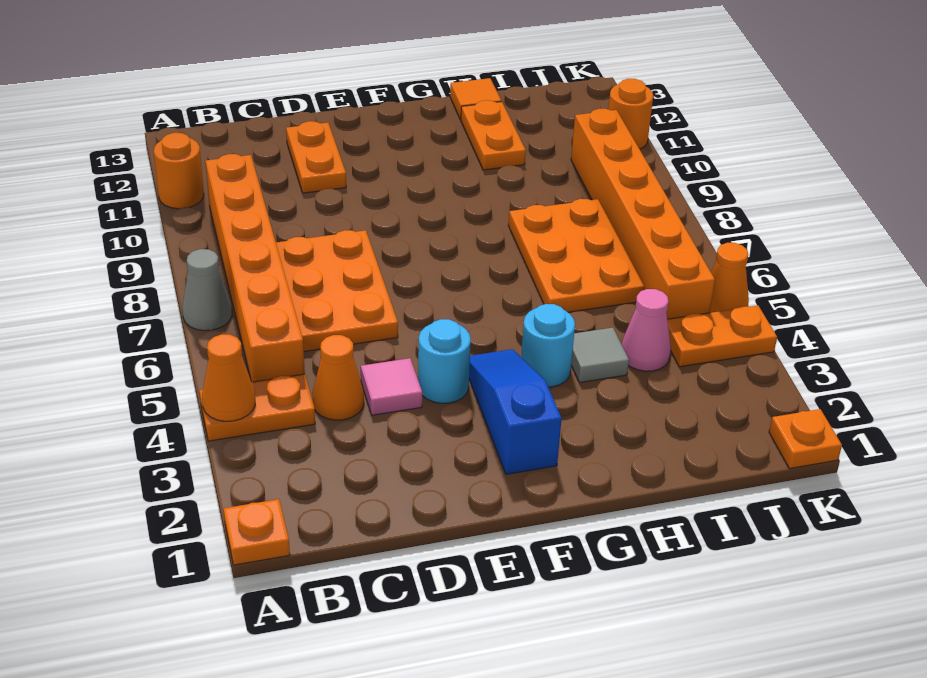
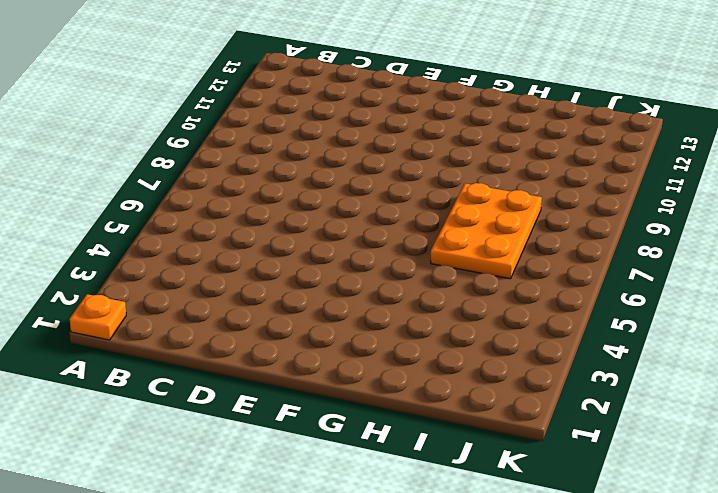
none -> orange 1x2 plate [199,374,315,441]
none -> grey 1x1 cone [182,249,232,331]
none -> orange 1x1 round brick [154,133,204,209]

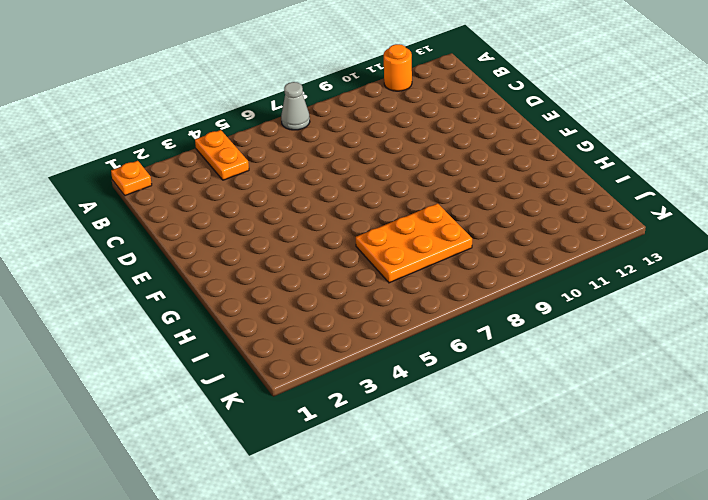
none -> orange 1x6 brick [205,154,305,382]
none -> orange 1x1 cone [313,335,364,420]
none -> orange 2x3 plate [276,230,398,351]

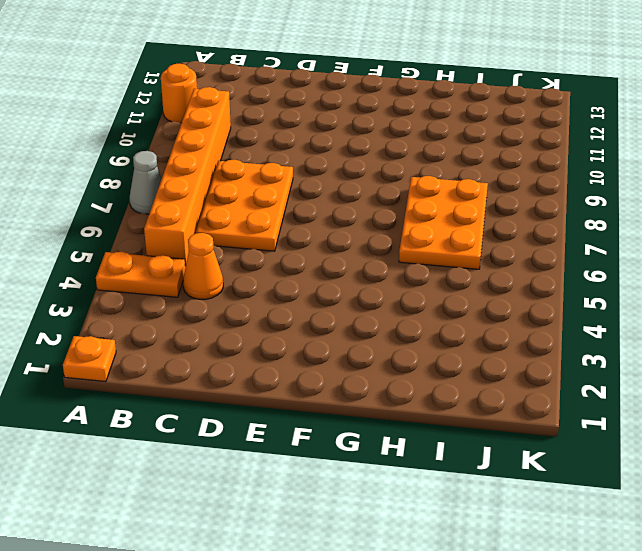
none -> pink 1x1 tile [361,358,422,415]
none -> orange 1x2 plate [286,121,346,193]
none -> cyan 1x1 round brick [418,319,471,403]

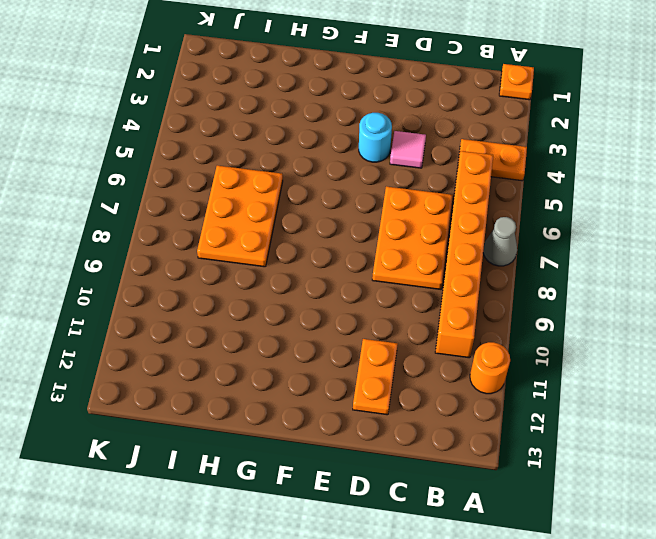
none -> orange 1x1 cone [313,335,364,420]
none -> blue 1x3 slope [469,349,562,474]
none -> cyan 1x1 round brick [521,304,575,387]

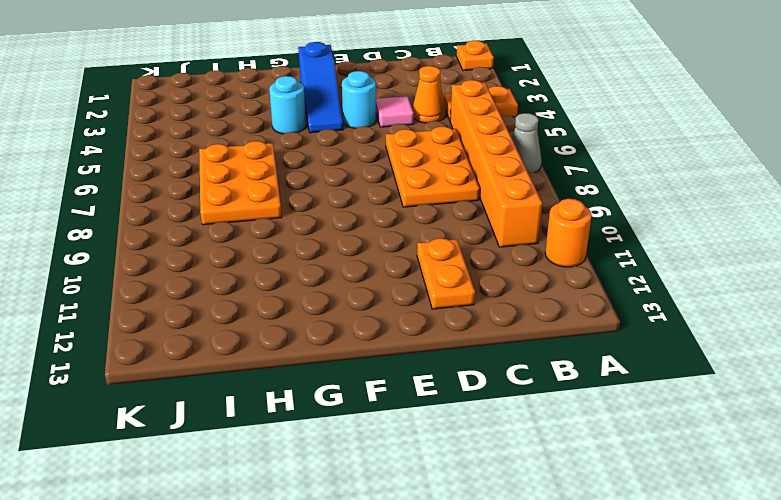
none -> grey 1x1 tile [571,328,629,382]
none -> orange 1x2 plate [461,100,526,170]
none -> orange 1x1 tile [450,78,501,120]

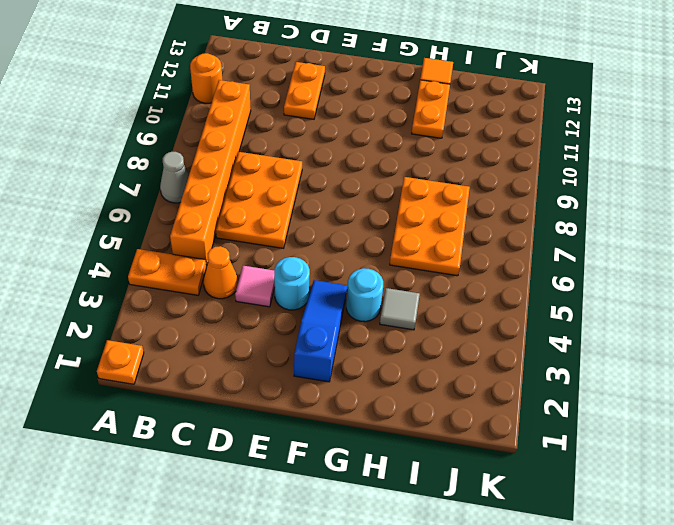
none -> pink 1x1 cone [622,289,671,371]
none -> orange 1x2 plate [667,306,777,367]
none -> orange 1x6 brick [571,109,715,319]

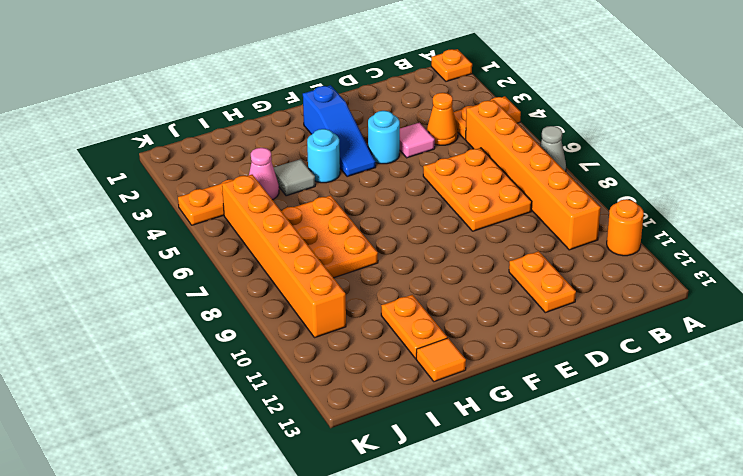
none -> orange 1x1 plate [769,409,842,469]
none -> orange 1x1 cone [710,243,749,313]
none -> orange 1x1 round brick [608,79,653,149]

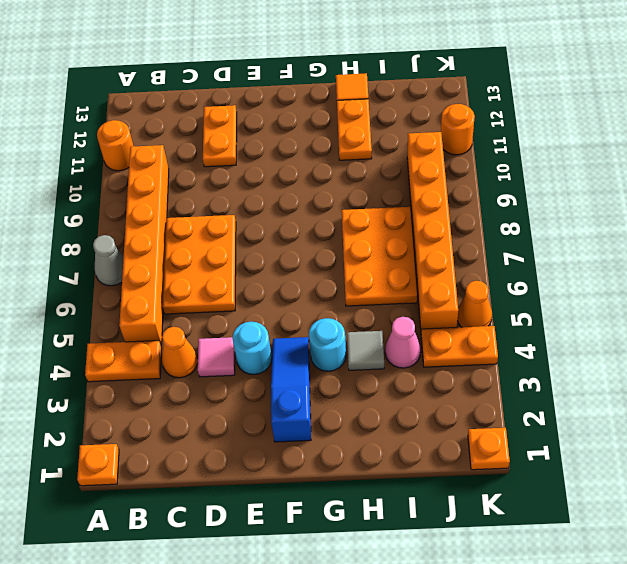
none -> orange 1x1 cone [202,334,255,421]

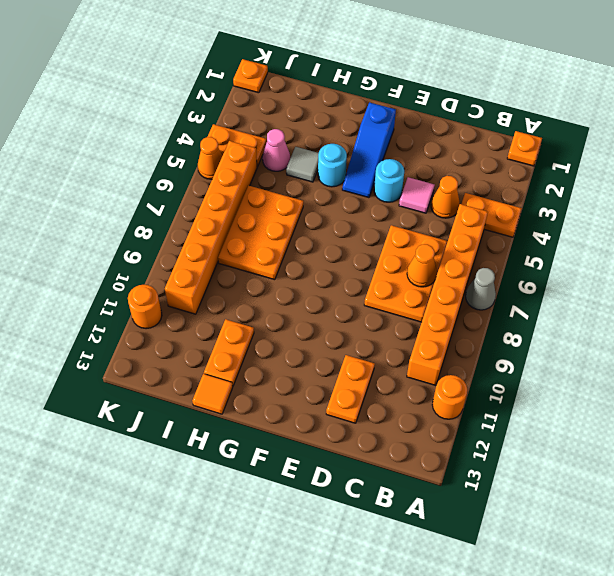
orange 1x1 cone [407,244,437,287] -> orange 1x1 cone moved to [202,334,255,421]

